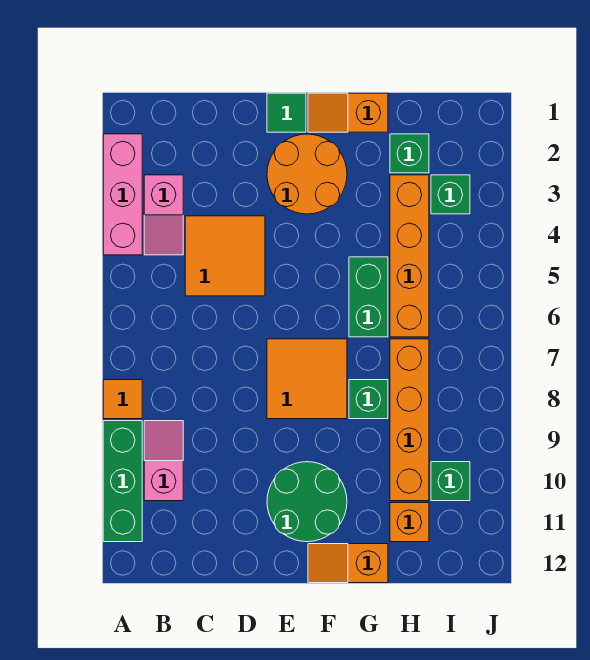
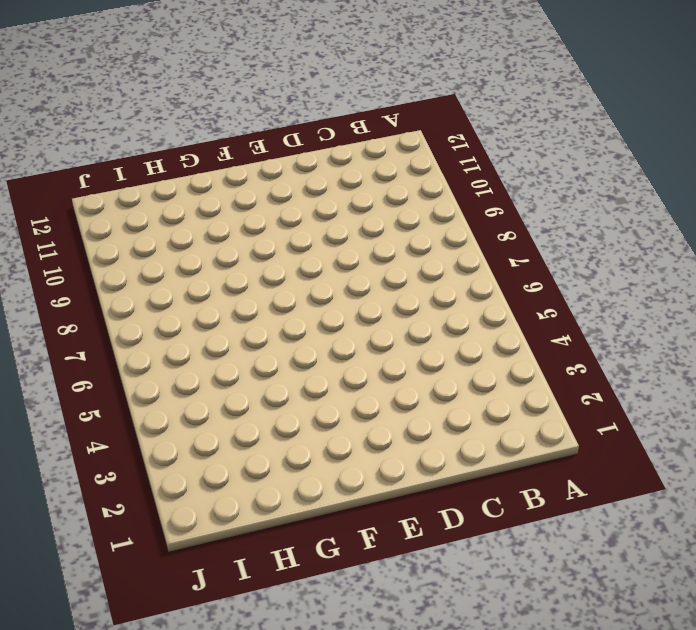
none -> pink 1x3 brick [103,134,142,255]
none -> orange 1x1 tile [103,380,142,419]
none -> green 1x3 brick [103,421,142,542]

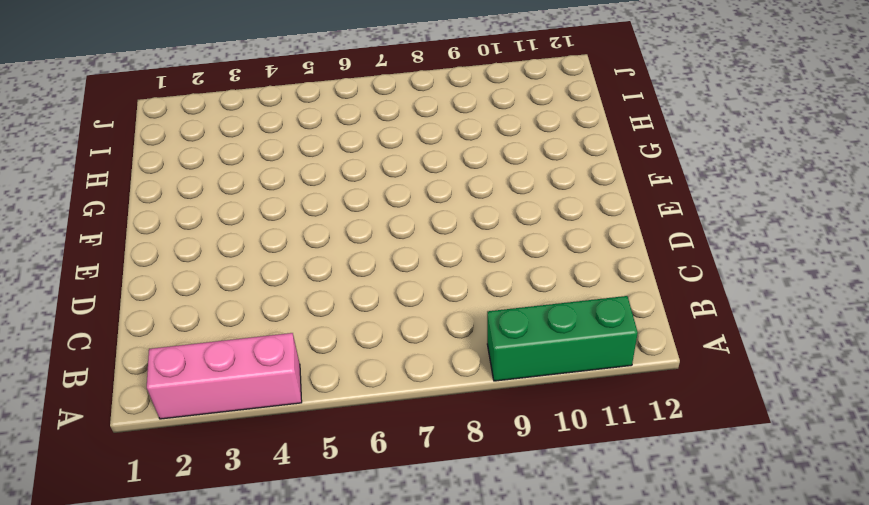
none -> orange 1x1 tile [103,380,142,419]
none -> pink 1x2 slope [144,175,183,255]
none -> pink 1x2 slope [144,421,183,501]

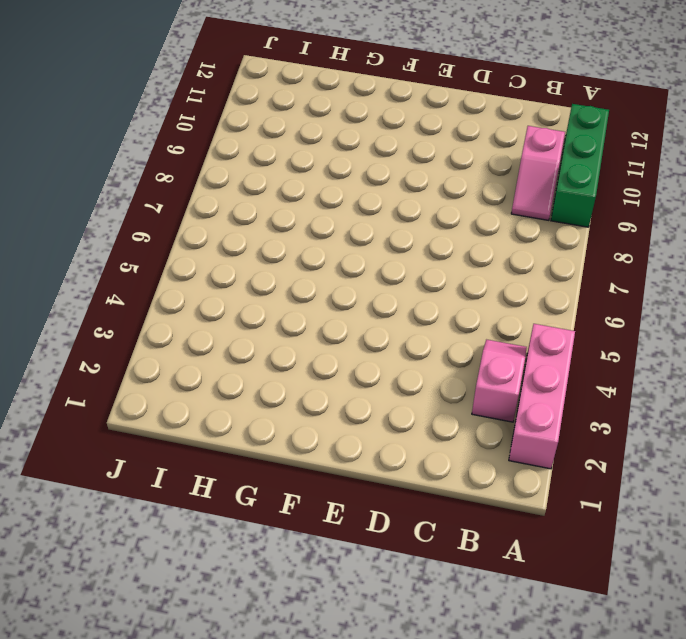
none -> orange 1x1 tile [103,380,142,419]
none -> orange 2x2 tile [185,216,265,296]
none -> green 1x1 tile [267,93,306,132]

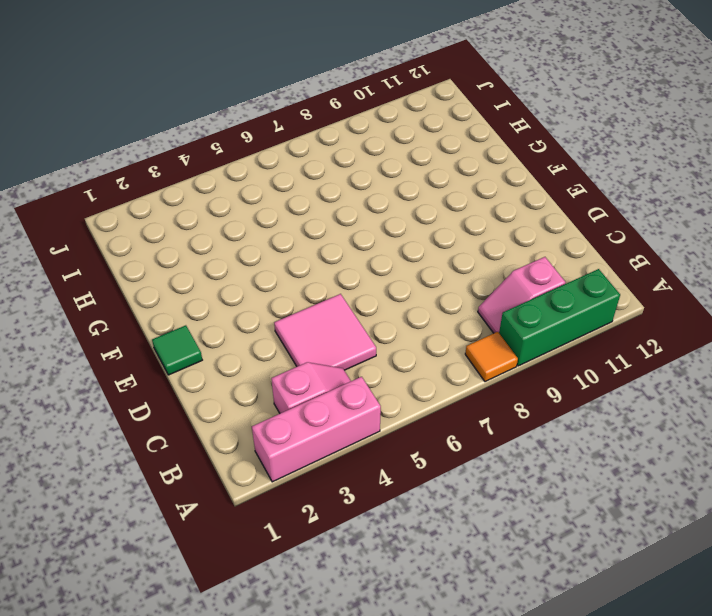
pink 2x2 tile [274,294,376,370] -> orange 2x2 tile [185,216,265,296]
none -> orange 2x2 round brick [267,134,347,214]
none -> orange 2x2 tile [267,339,347,419]
none -> green 2x2 round brick [267,462,347,542]

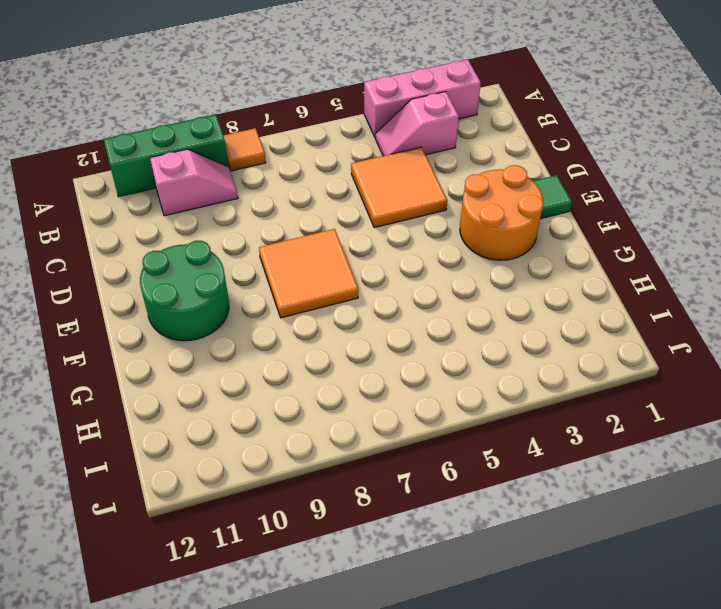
none -> orange 1x2 slope [308,93,388,132]
none -> orange 1x2 slope [308,544,388,583]
none -> green 1x2 brick [349,257,388,337]

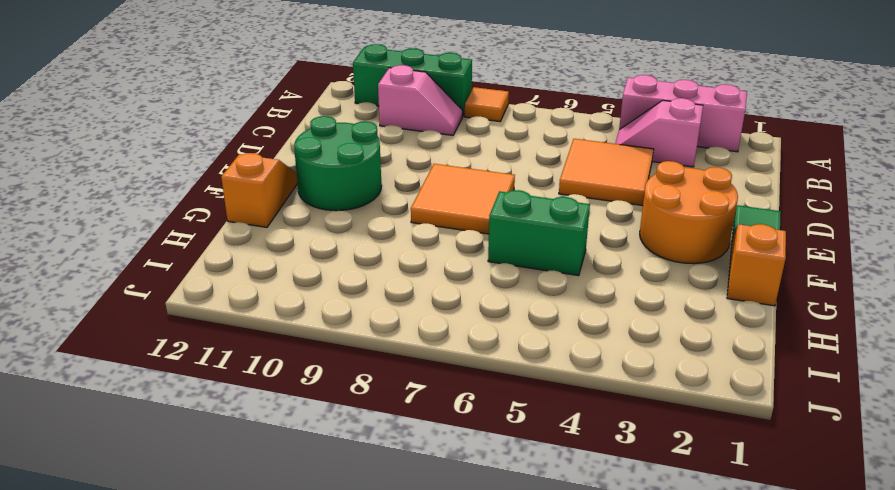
none -> green 1x1 brick [349,380,388,419]
none -> green 1x1 brick [390,134,429,173]
none -> orange 1x4 brick [390,175,429,337]

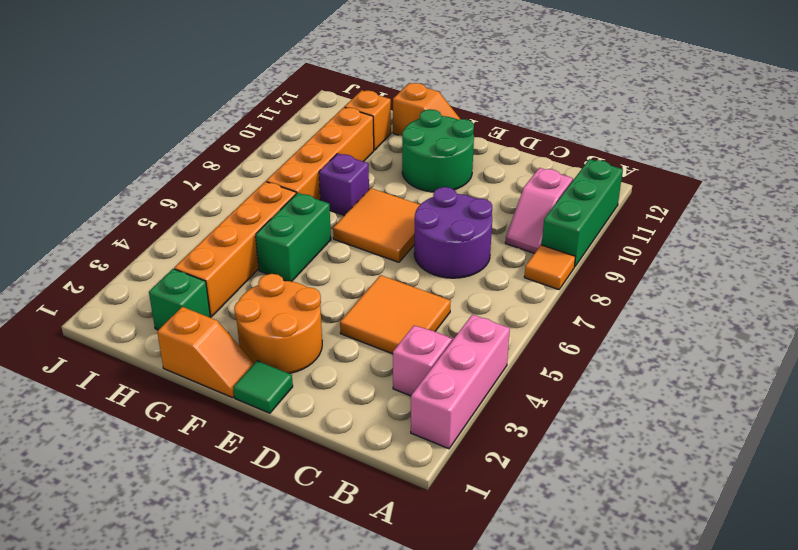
purple 2x2 round brick [414,187,492,278] -> none
purple 1x1 brick [319,153,369,216] -> green 1x1 brick [349,380,388,419]
none -> green 1x1 brick [431,175,470,214]
none -> green 1x1 brick [431,462,470,501]

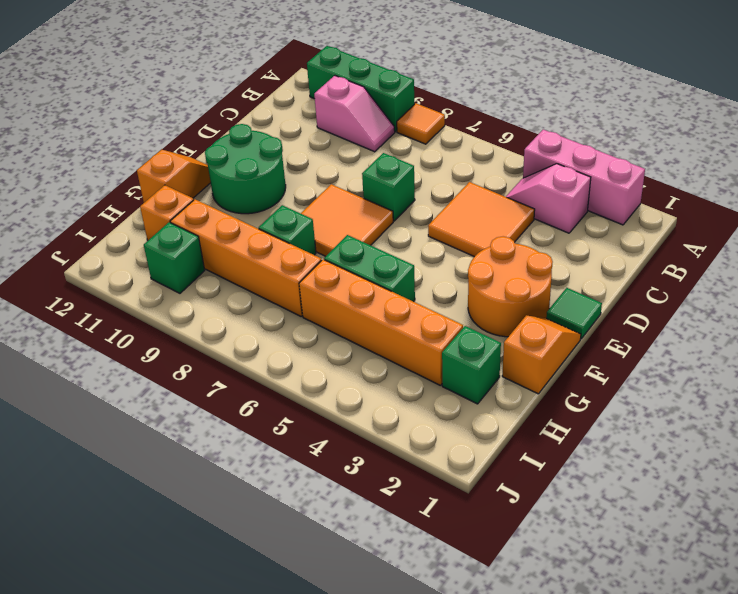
green 1x1 brick [362,153,415,221] -> green 1x1 brick moved to [431,175,470,214]

